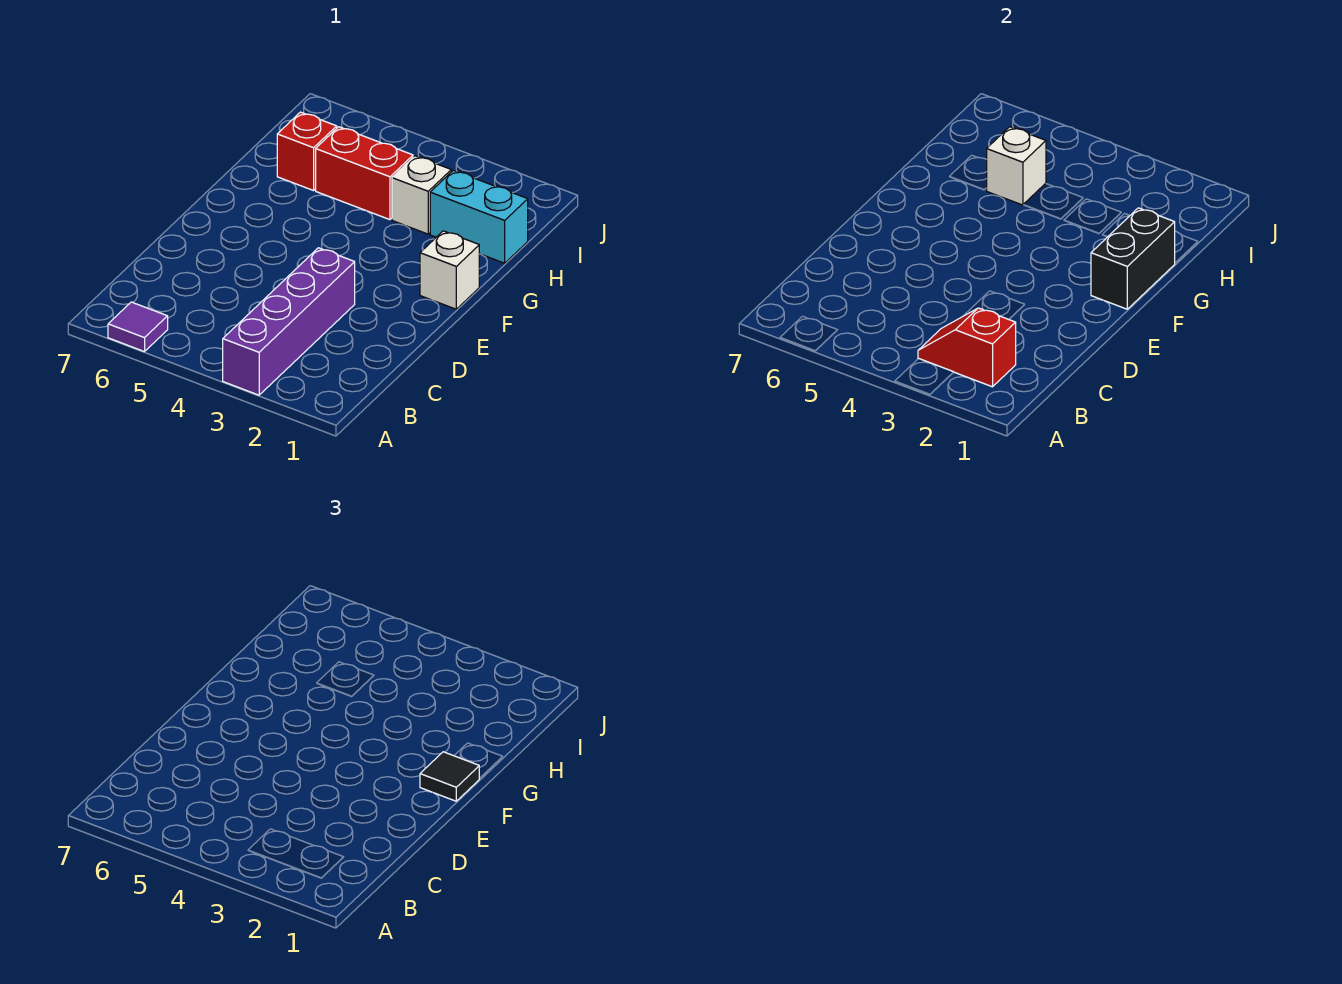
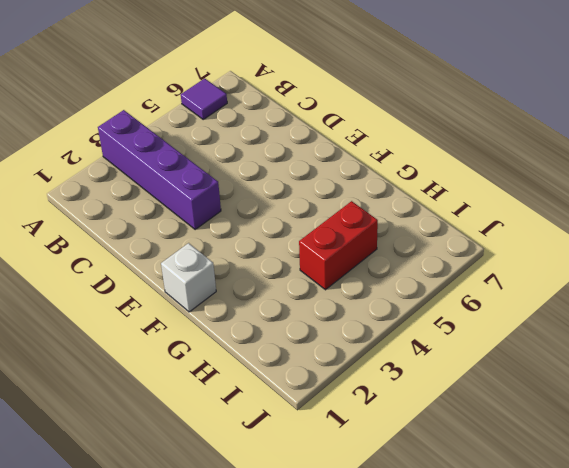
none -> cyan 1x2 brick [430,170,528,263]
none -> white 1x1 brick [392,156,451,234]

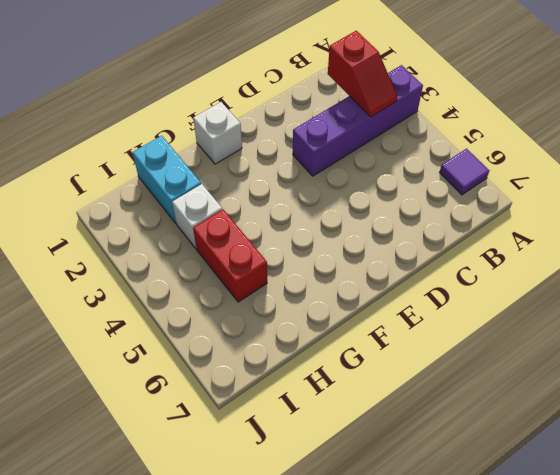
none -> red 1x1 brick [277,112,337,191]
none -> black 1x2 brick [1091,208,1175,309]

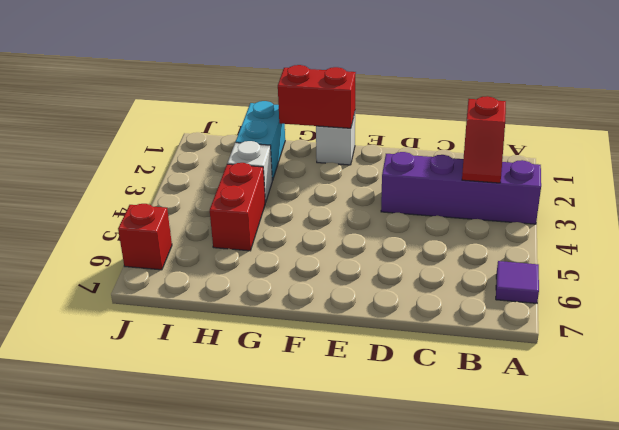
red 1x2 brick [278,65,356,128] -> black 1x2 brick [1091,208,1175,309]
red 1x1 brick [118,204,172,270] -> red 1x1 brick moved to [277,112,337,191]
none -> white 1x1 brick [987,127,1046,205]
none -> black 1x1 tile [420,752,479,801]

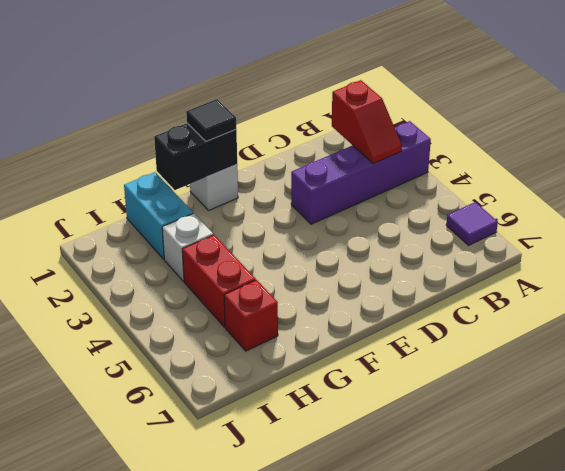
none -> white 1x1 brick [987,127,1046,205]

